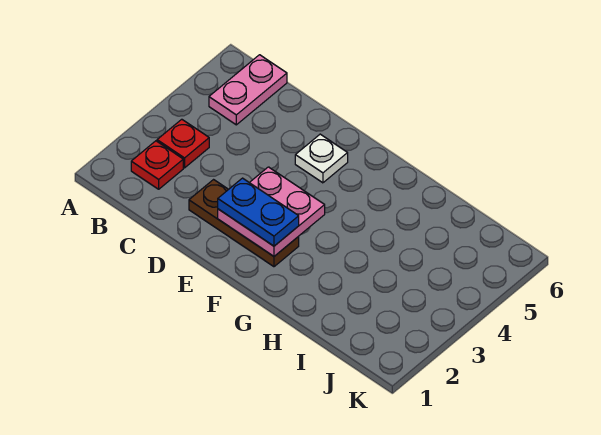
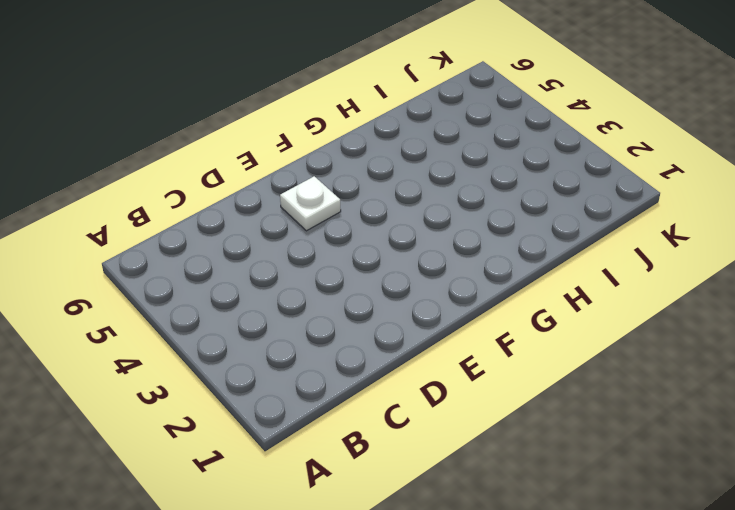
none -> red 1x1 plate [131,141,183,189]
none -> red 1x1 plate [157,119,209,168]

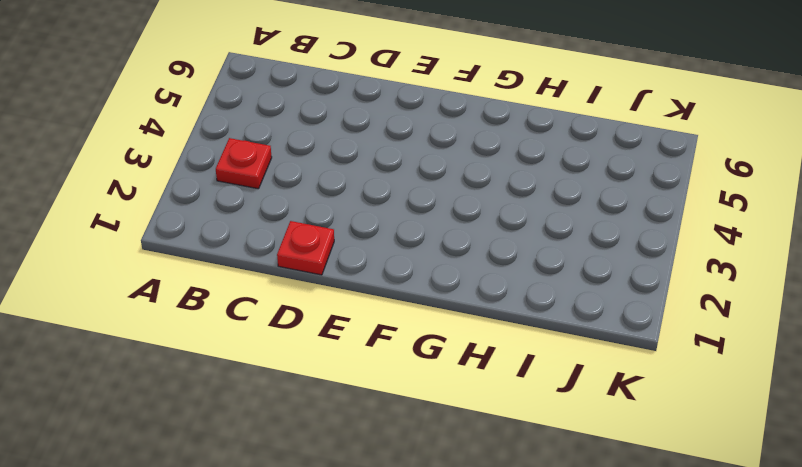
red 1x1 plate [277,221,334,275] -> red 1x1 plate moved to [131,141,183,189]
none -> pink 1x2 plate [209,55,287,125]
none -> brown 1x3 plate [189,180,299,267]

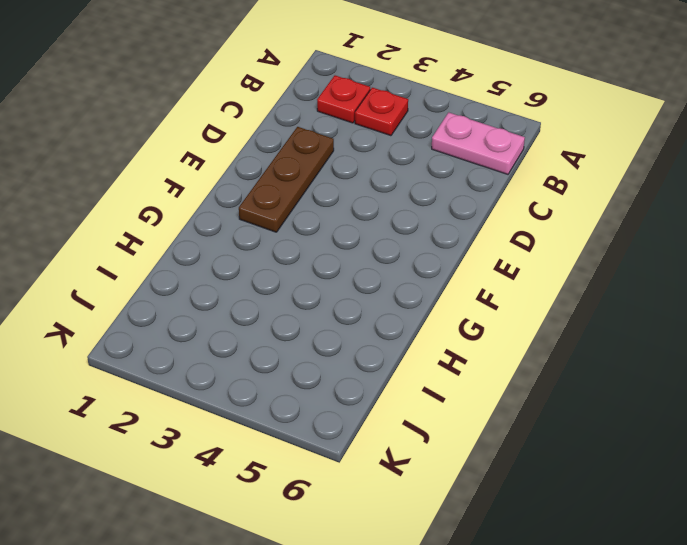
none -> white 1x1 plate [295,134,348,183]
none -> pink 2x2 plate [218,167,325,256]

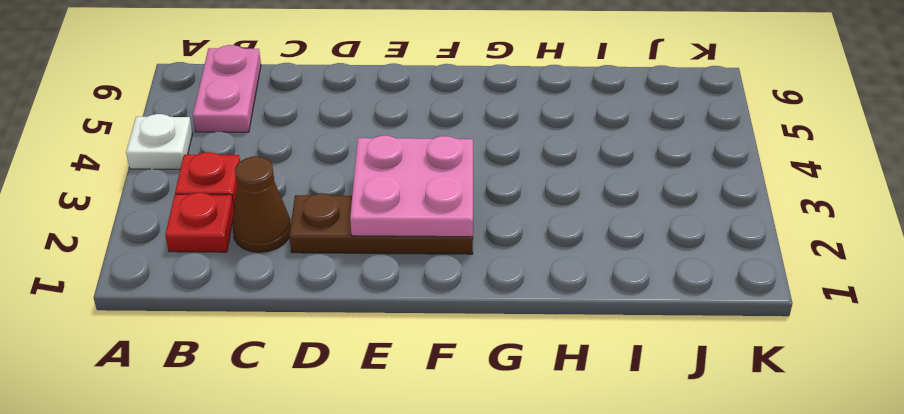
white 1x1 plate [126,114,193,169] -> white 1x1 plate moved to [295,134,348,183]
brown 1x1 cone [232,157,291,252] -> none
none -> blue 1x2 plate [218,178,299,246]

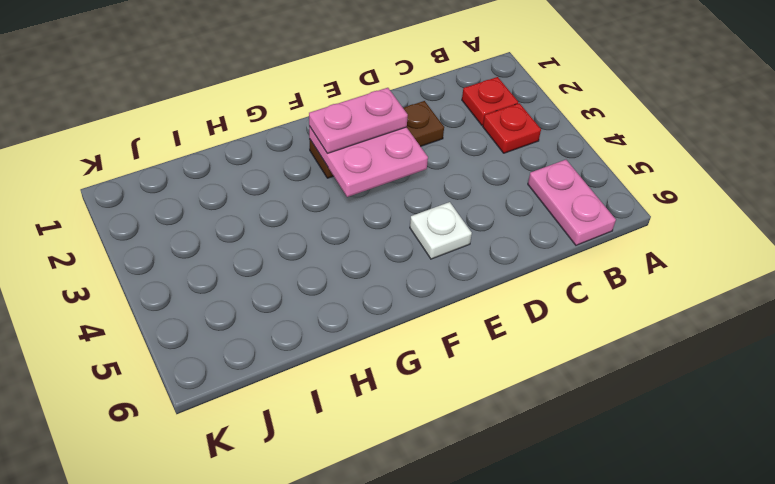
pink 1x2 plate [309,88,408,153] -> blue 1x2 plate [218,178,299,246]

